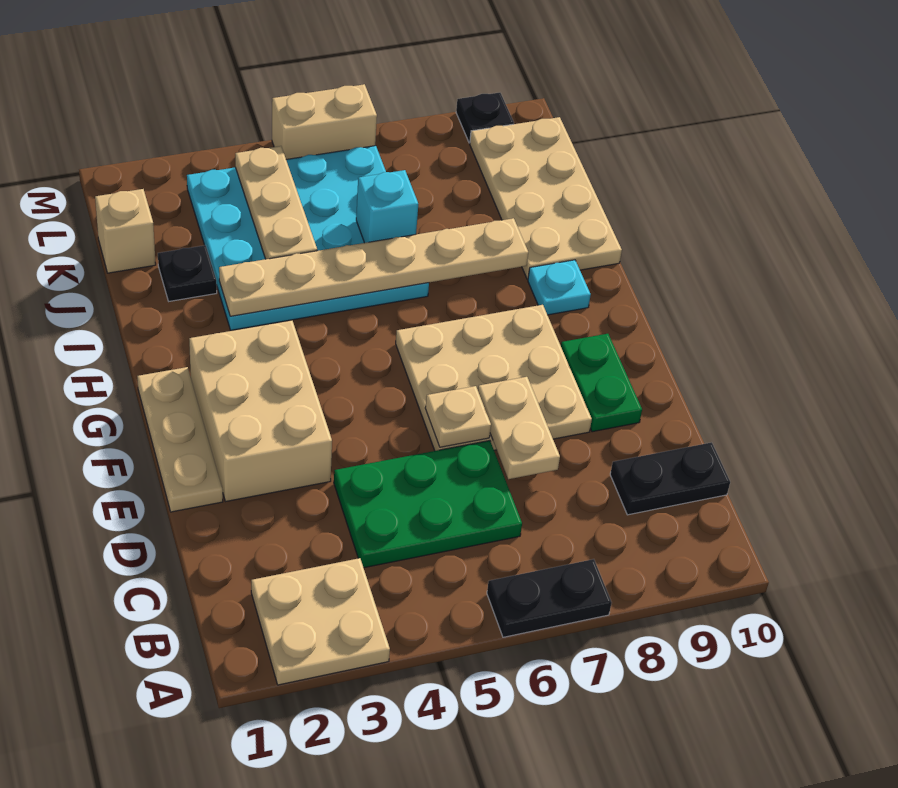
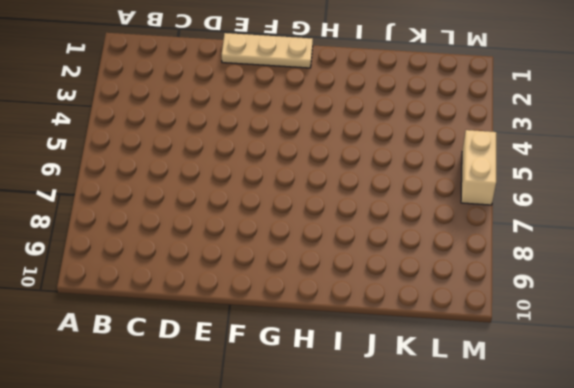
none -> tan 2x2 plate [251,558,390,685]
none -> black 1x2 plate [487,559,612,637]
none -> green 2x3 plate [334,441,522,568]

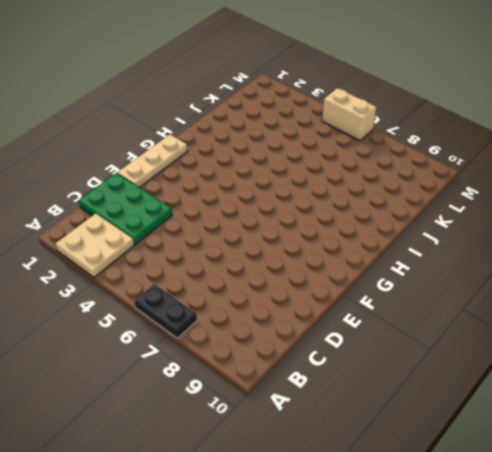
green 2x3 plate [79,173,172,245] -> green 2x3 plate moved to [334,441,522,568]
none -> black 1x2 plate [610,442,730,515]
none -> tan 2x3 brick [189,320,332,501]
none -> tan 3x3 plate [396,305,592,451]

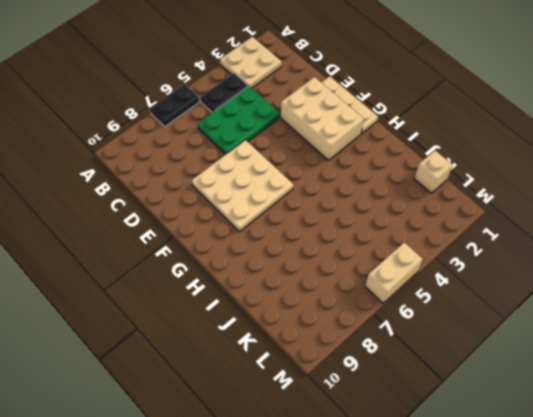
black 1x2 plate [200,73,248,113] -> black 1x2 plate moved to [610,442,730,515]
none -> green 1x2 plate [561,334,642,432]
none -> cyan 1x1 plate [528,260,591,315]
none -> cyan 4x4 plate [187,146,429,330]

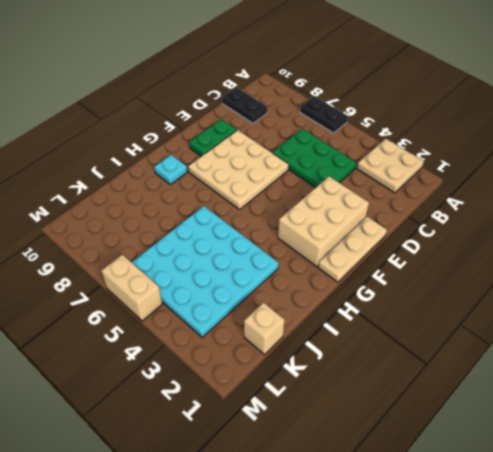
none -> tan 2x4 plate [470,117,622,279]
none -> black 1x1 plate [158,245,217,301]
none -> black 1x1 plate [456,93,514,143]

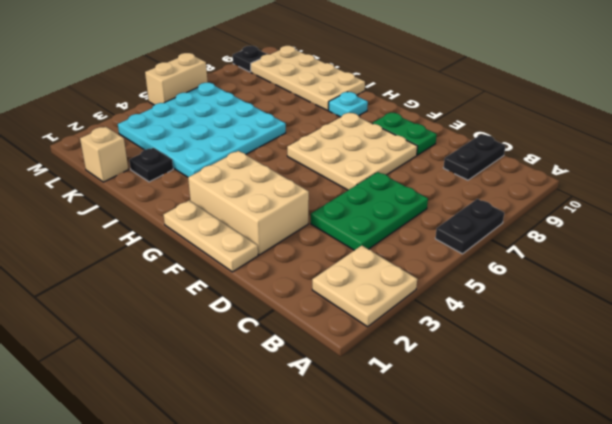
none -> tan 1x2 plate [478,377,560,479]
none -> tan 1x1 plate [425,386,491,447]
none -> tan 1x6 plate [219,218,528,316]

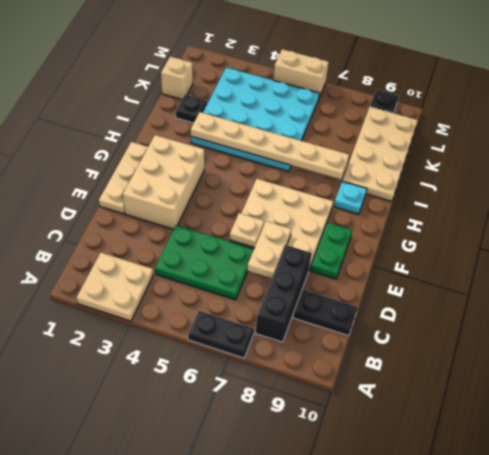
black 1x3 brick [256,245,312,342] -> none
none -> tan 1x3 plate [235,146,317,259]
none -> cyan 1x1 brick [356,170,418,243]

